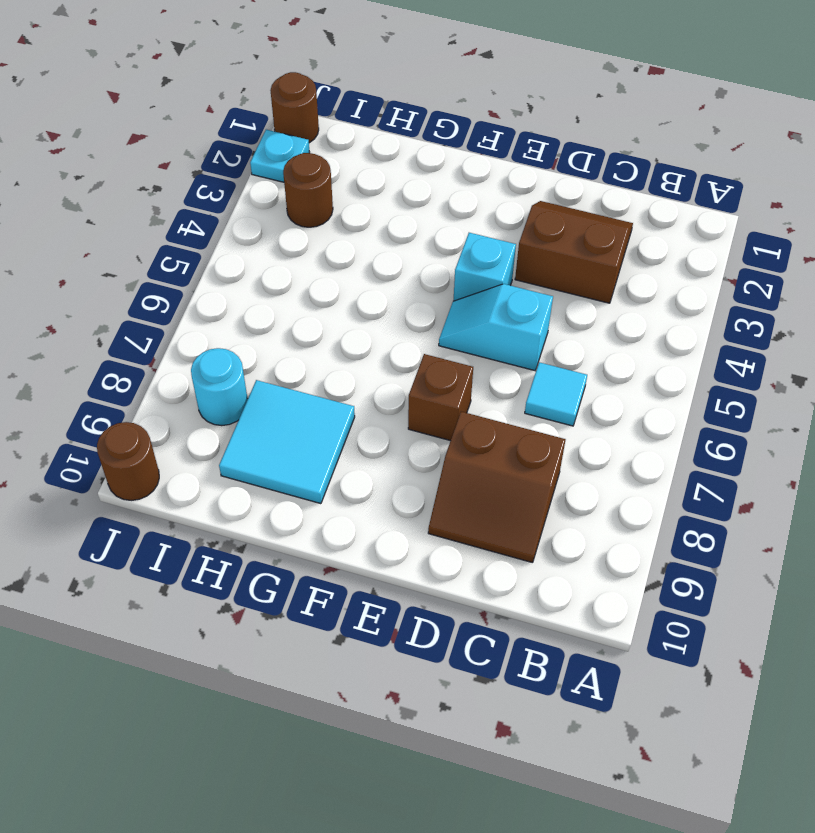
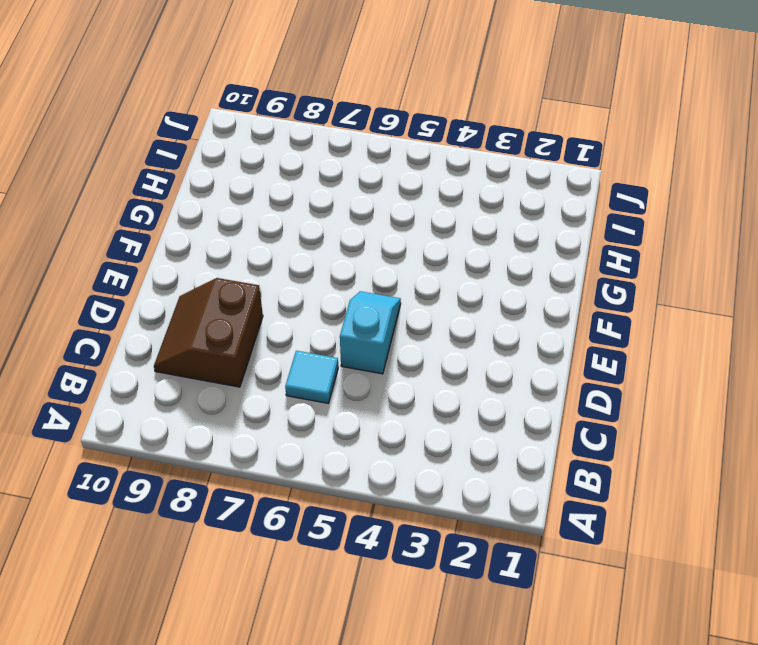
none -> brown 2x2 slope [515,201,633,303]
none -> cyan 1x1 brick [453,233,516,301]
none -> brown 1x1 brick [408,354,473,441]

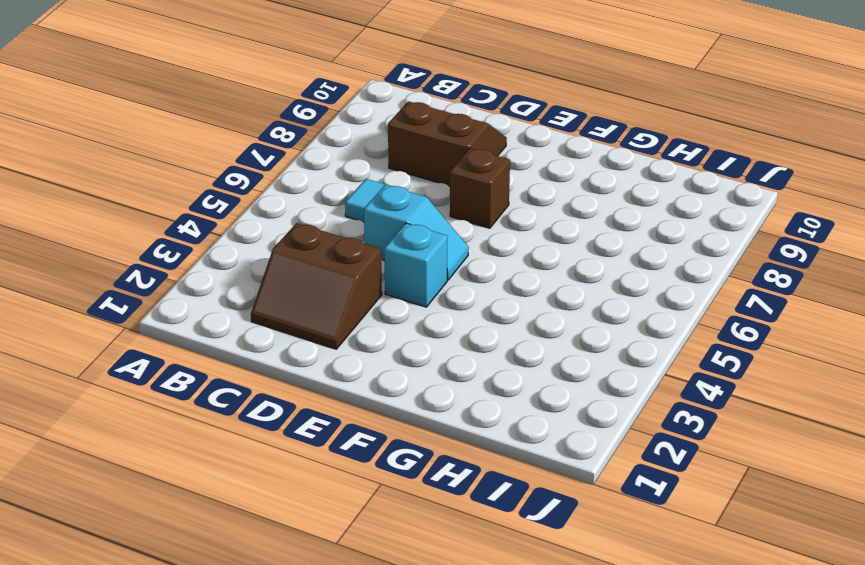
none -> cyan 2x2 tile [219,380,355,504]
none -> brown 1x1 round brick [283,153,333,227]
none -> cyan 1x1 round brick [191,348,248,426]

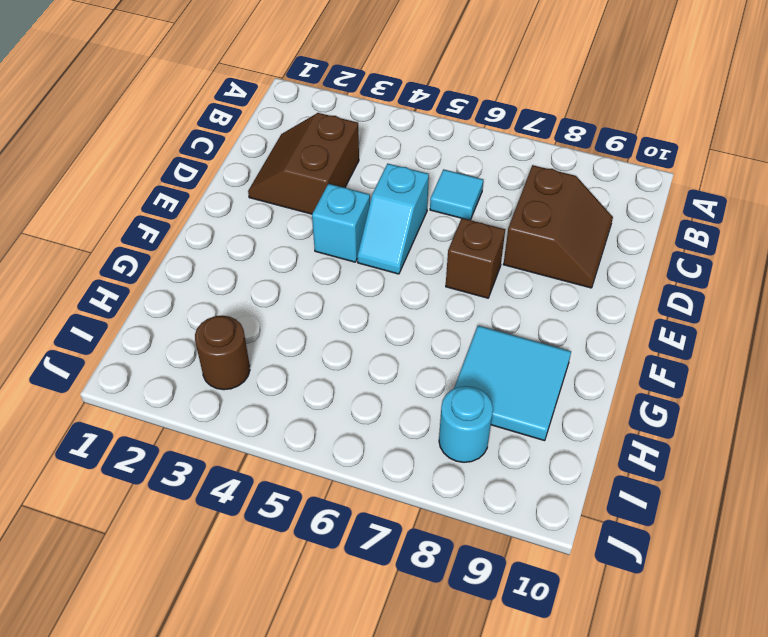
none -> brown 1x1 round brick [270,72,319,143]
none -> cyan 1x1 plate [250,130,309,182]
none -> brown 1x1 round brick [97,422,159,500]

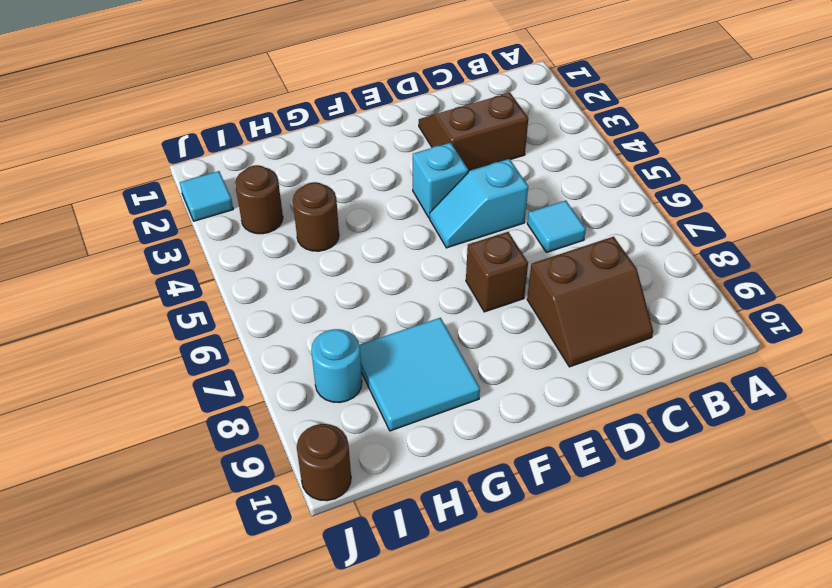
brown 1x1 round brick [293,182,339,251] -> brown 1x1 round brick moved to [270,72,319,143]
cyan 1x1 tile [180,171,233,221] -> cyan 1x1 plate [250,130,309,182]

